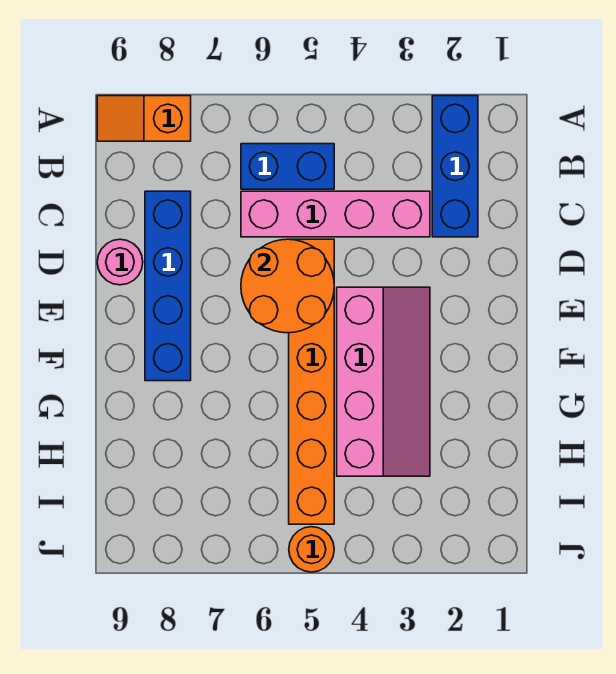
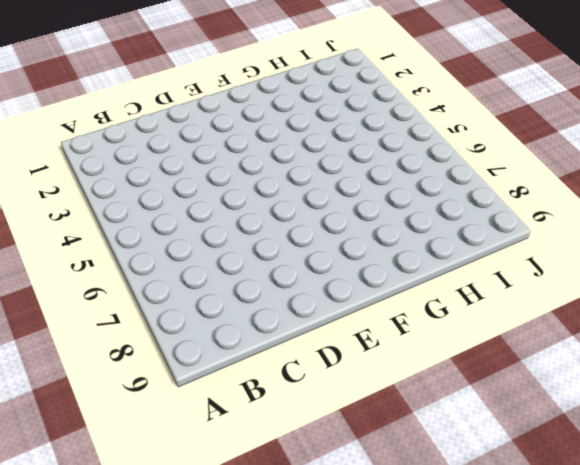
none -> blue 1x3 brick [432,96,478,237]
none -> orange 1x2 slope [97,96,191,141]

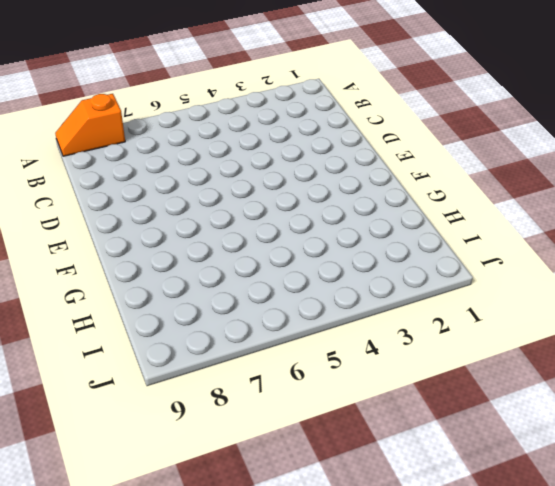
none -> blue 1x3 brick [432,96,478,237]
none -> blue 1x2 brick [241,144,334,189]

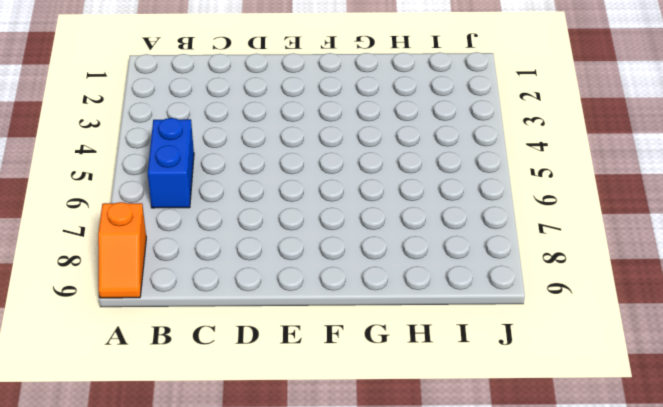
none -> blue 1x3 brick [432,96,478,237]
none -> pink 1x4 brick [241,191,430,237]

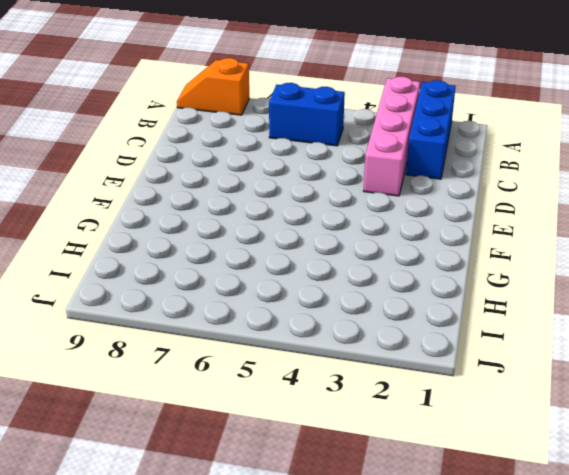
pink 1x4 brick [363,77,420,196] -> pink 1x4 brick turned to [241,191,430,237]
none -> blue 1x4 brick [145,191,191,381]
none -> orange 1x6 brick [289,239,334,524]

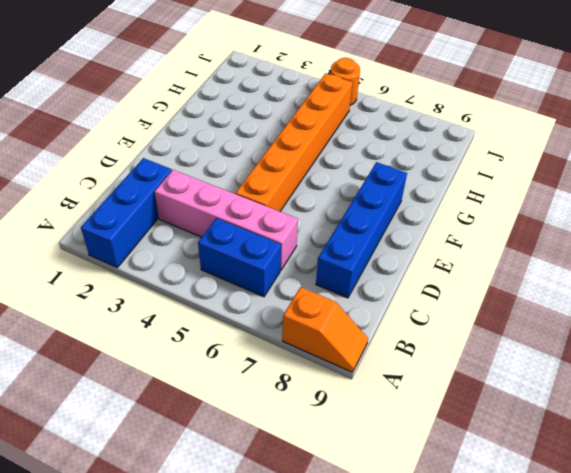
none -> pink 1x1 round brick [97,239,143,285]
none -> pink 2x4 slope [337,287,430,476]

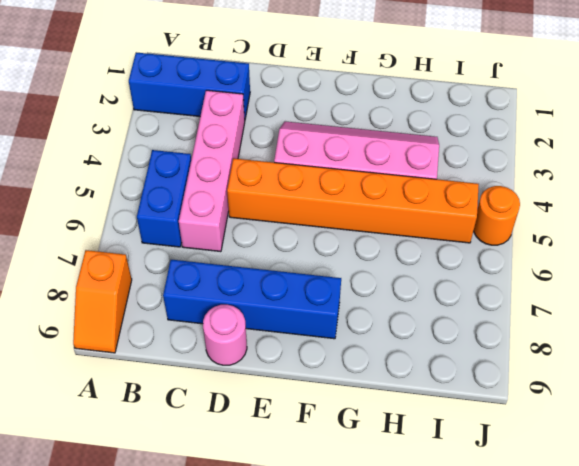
none -> orange 2x2 round brick [241,239,334,333]

